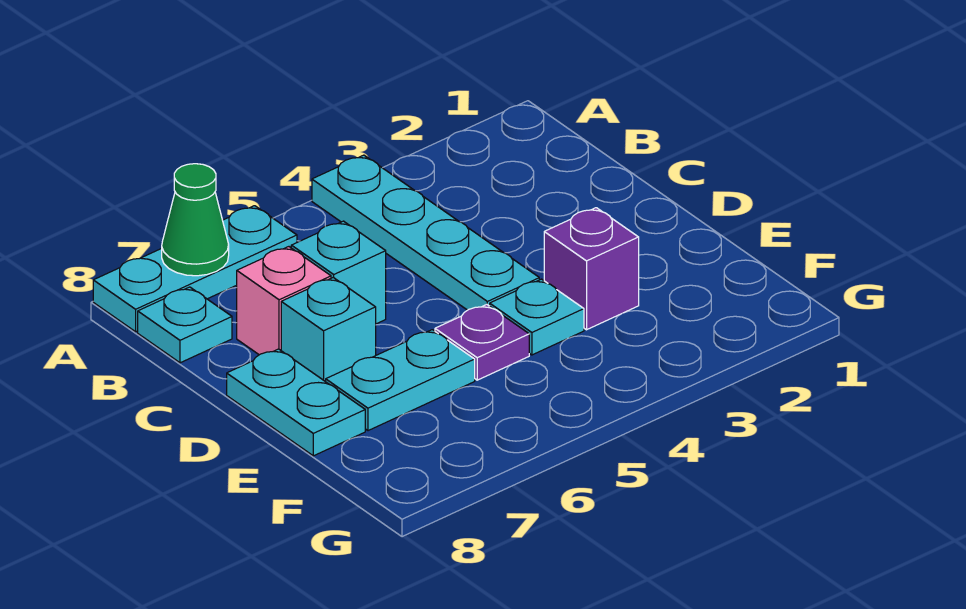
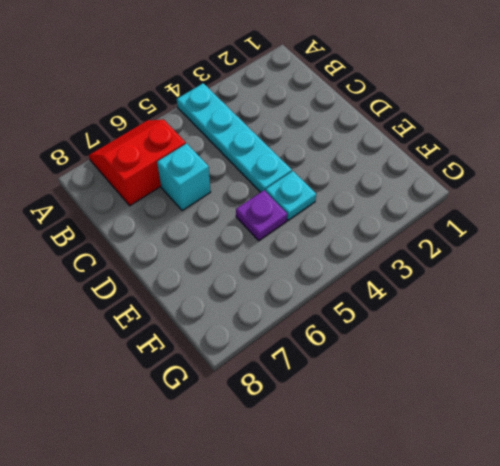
red 2x2 slope [89,120,186,206] -> cyan 1x3 plate [93,206,297,332]
none -> cyan 1x1 plate [138,287,232,363]
none -> pink 1x1 brick [237,247,331,355]
none -> cyan 1x1 brick [281,277,376,382]

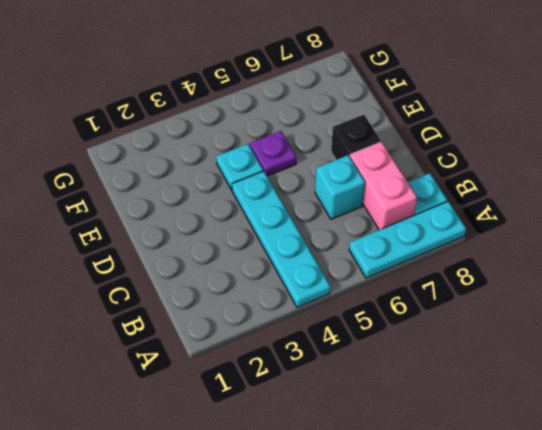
pink 1x2 brick [350,142,417,230] -> pink 1x1 brick [237,247,331,355]
black 1x1 brick [331,115,381,160] -> cyan 1x1 brick [281,277,376,382]
none -> cyan 1x2 plate [227,349,365,456]
none -> purple 1x1 brick [544,208,639,330]
none -> cyan 1x2 plate [326,330,475,431]

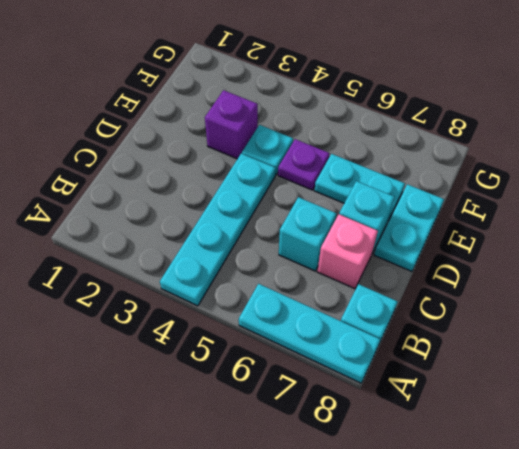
none -> green 1x1 cone [162,164,229,276]

